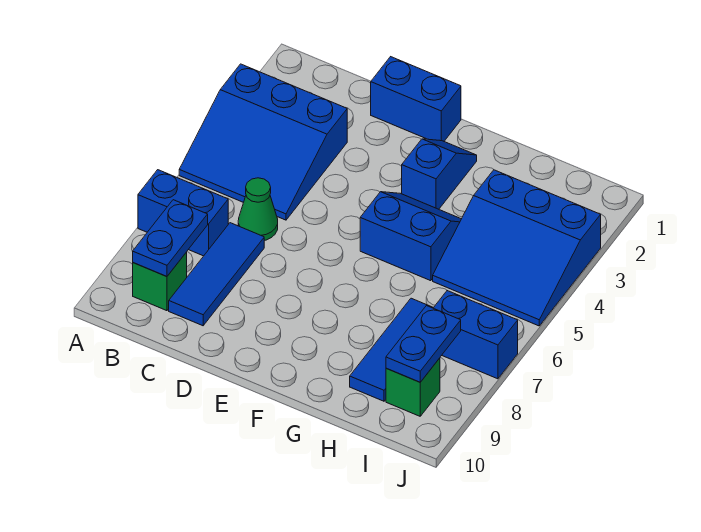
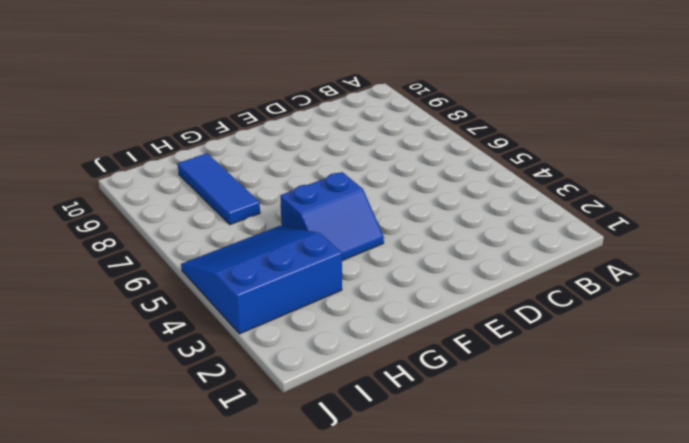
none -> blue 3x3 slope [179,64,347,220]
none -> blue 1x2 brick [138,170,228,256]
none -> green 1x1 brick [133,252,187,311]

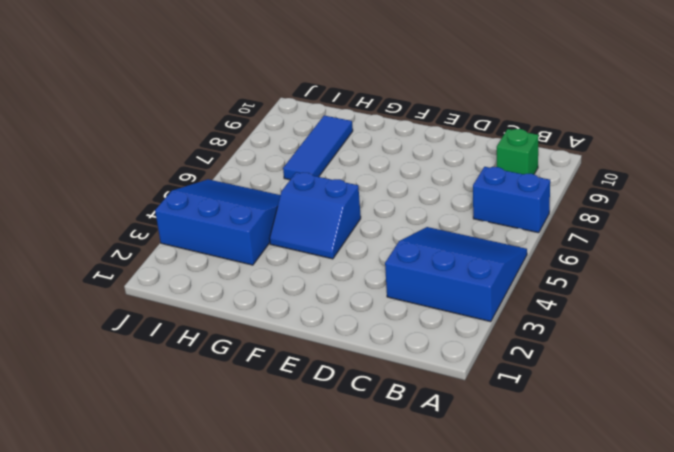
none -> green 1x1 cone [238,178,278,241]
none -> blue 1x3 tile [169,223,264,326]
none -> blue 1x2 brick [371,57,461,141]

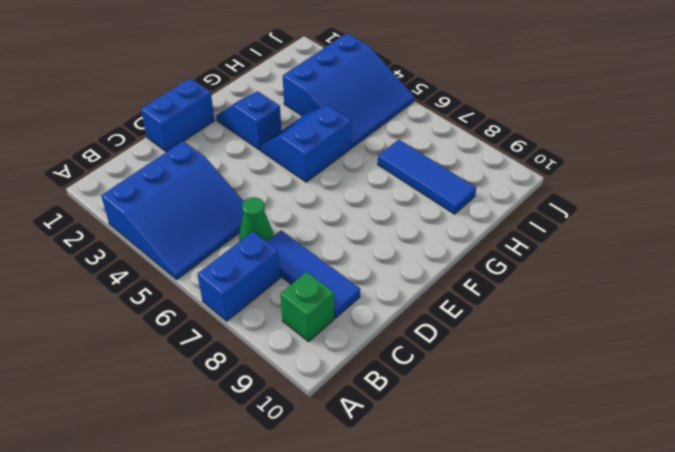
none -> blue 1x2 brick [434,291,518,379]
none -> green 1x1 brick [386,358,440,416]
none -> blue 1x2 plate [133,200,208,277]

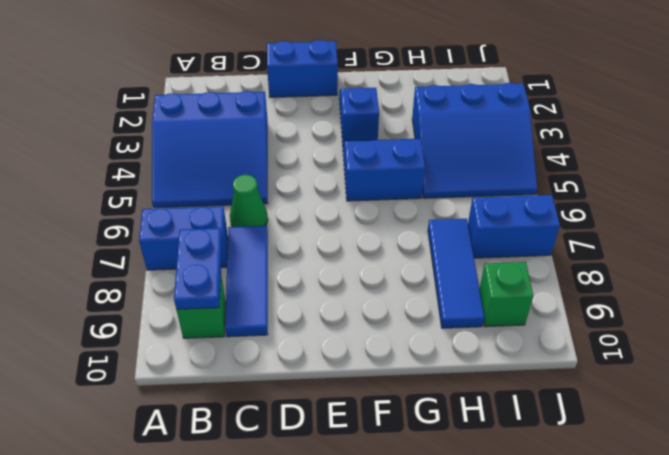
none -> blue 1x2 plate [386,306,461,382]

